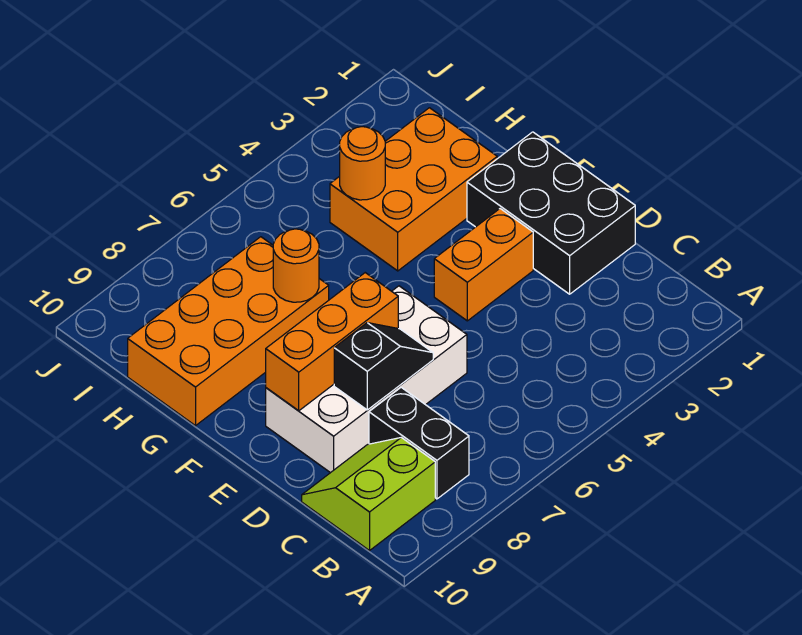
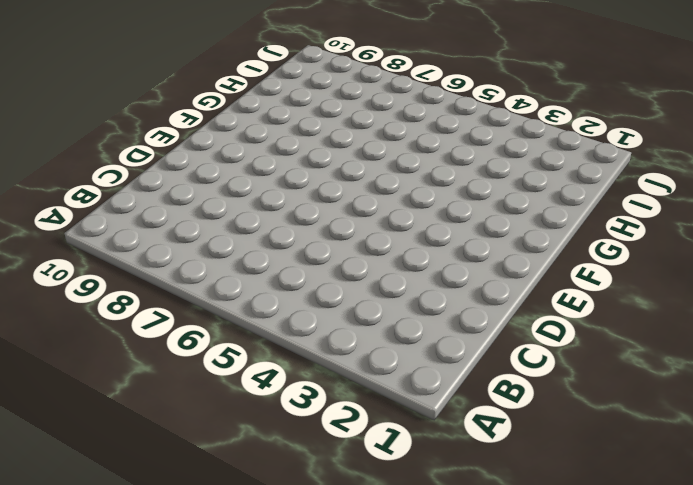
none -> black 1x2 brick [369,387,469,499]
none -> lime 2x2 slope [302,437,435,551]

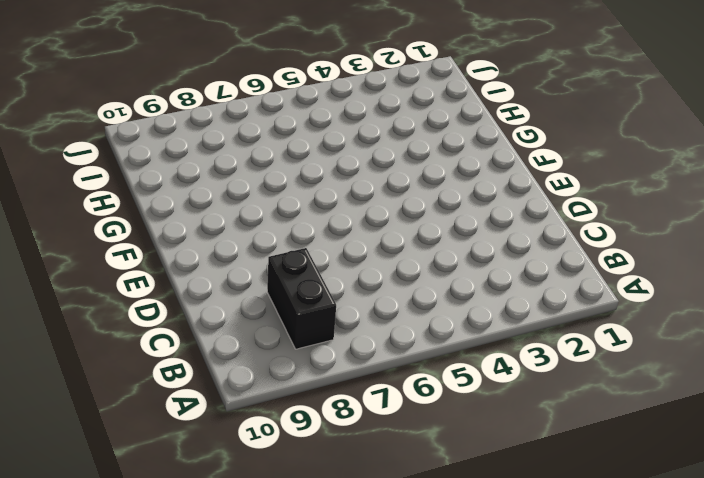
none -> lime 2x2 slope [302,437,435,551]
none -> black 2x3 brick [467,132,635,294]

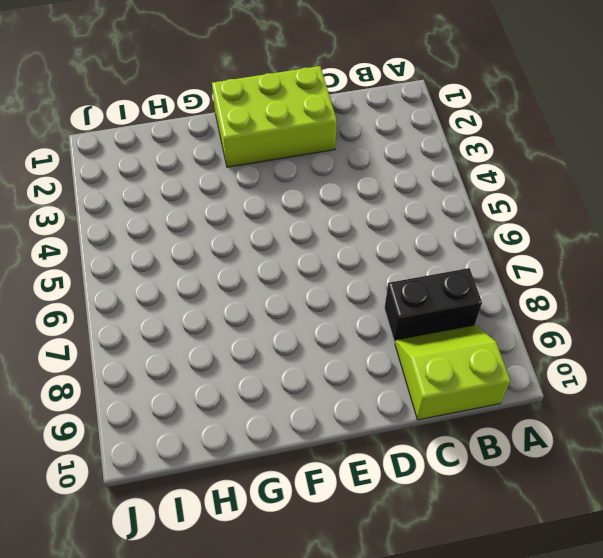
lime 2x2 slope [395,325,510,420] -> lime 2x2 slope turned to [302,437,435,551]
lime 2x3 brick [212,66,337,167] -> black 2x3 brick [467,132,635,294]
none -> white 2x4 brick [266,286,467,473]
none -> orange 1x2 brick [434,209,533,321]

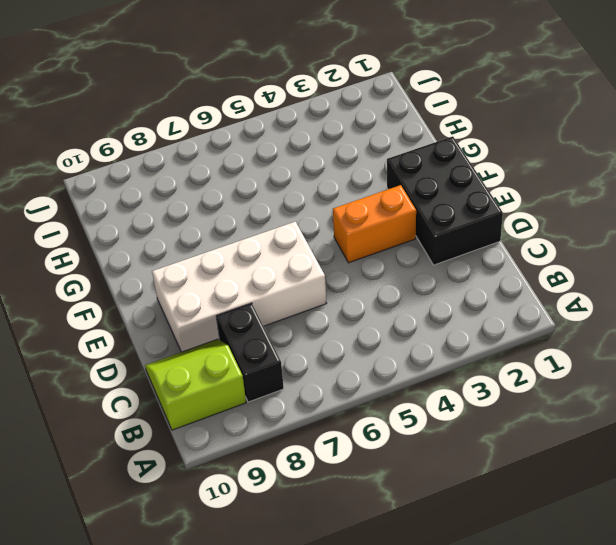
none -> orange 2x3 brick [330,108,497,271]
none -> orange 2x4 brick [128,237,329,426]

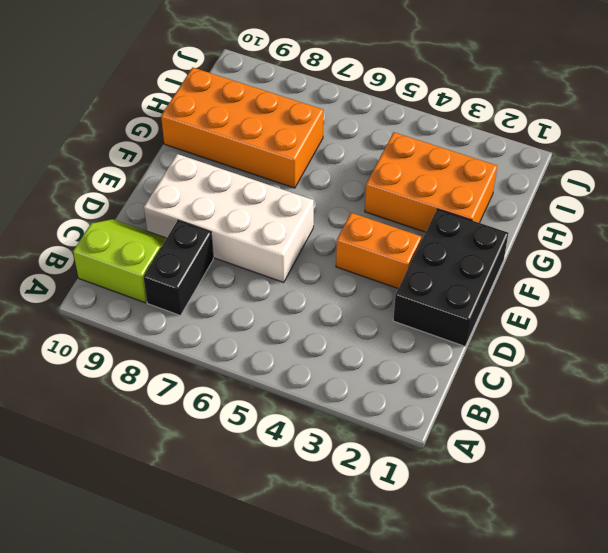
none -> black 1x2 slope [334,323,433,410]
none -> orange 1x3 brick [266,273,398,411]

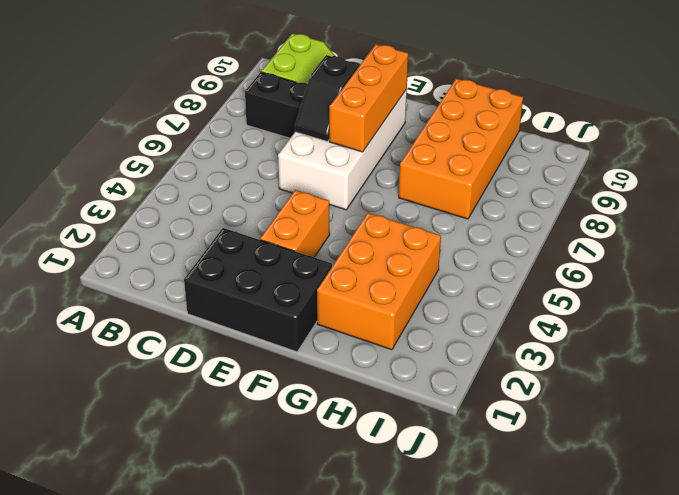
none -> orange 1x1 round brick [273,229,319,302]
none -> orange 1x1 round brick [340,127,385,200]

